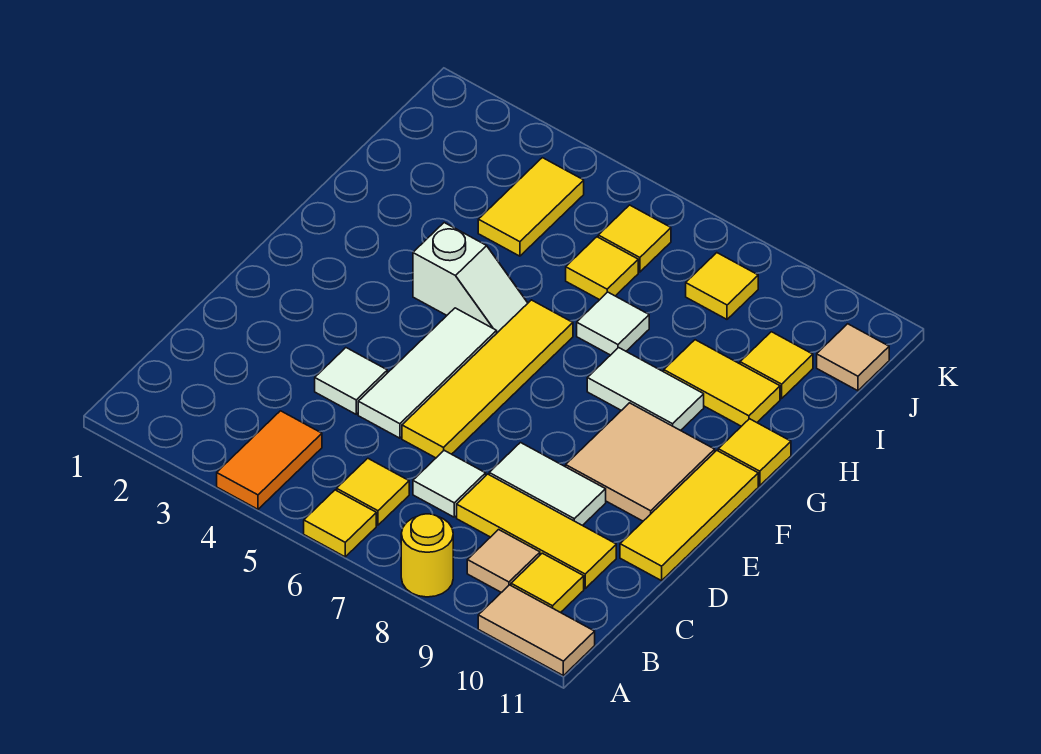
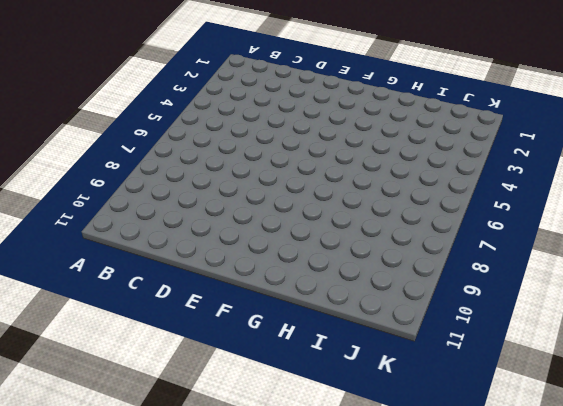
none -> orange 1x2 tile [217,411,322,509]
none -> yellow 1x1 tile [304,490,376,557]
none -> yellow 1x1 round brick [401,514,453,597]

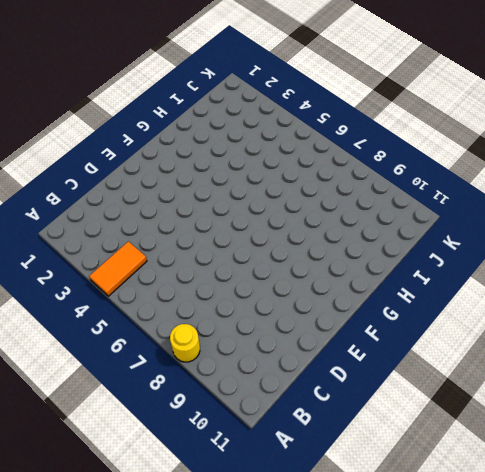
none -> yellow 1x1 tile [304,490,376,557]
none -> tan 1x2 tile [478,585,595,675]
none -> yellow 1x1 tile [337,458,409,525]

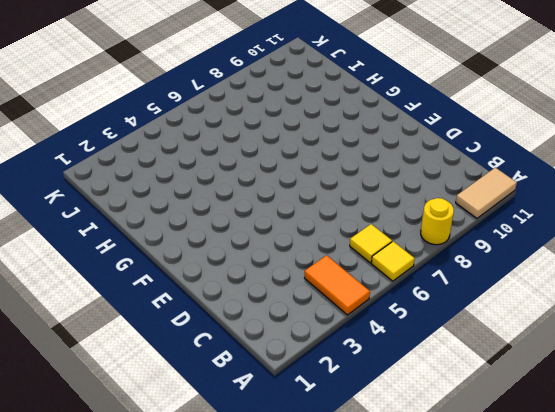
none -> tan 1x1 tile [467,530,540,593]
none -> yellow 1x1 tile [511,553,584,613]
none -> white 1x1 tile [413,450,486,517]

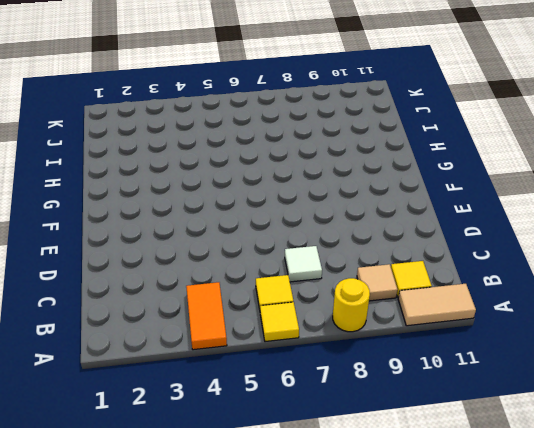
none -> yellow 1x3 tile [457,474,616,588]
none -> white 1x1 tile [315,348,387,414]
none -> white 1x3 tile [358,308,497,438]

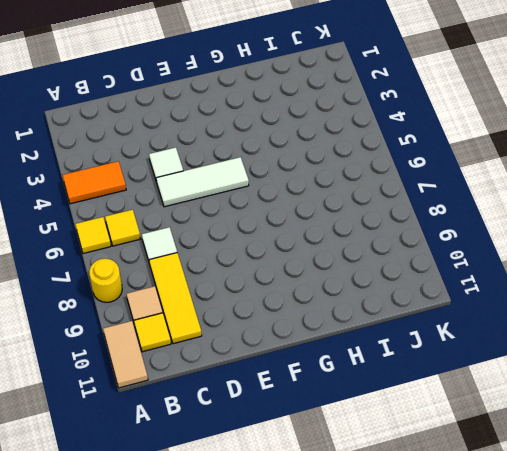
none -> yellow 1x4 tile [402,300,573,458]
none -> white 1x2 tile [489,443,606,526]
none -> yellow 1x3 tile [620,451,758,581]

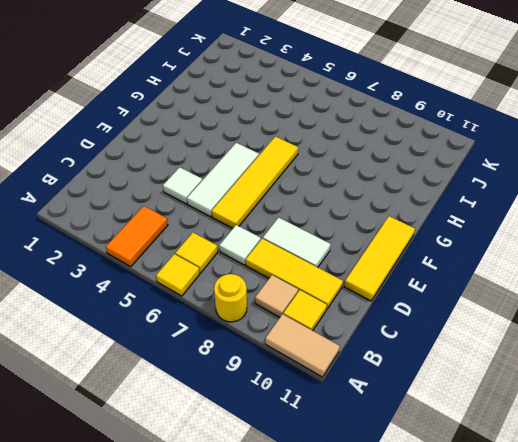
none -> tan 2x2 tile [566,403,715,521]
none -> white 1x2 slope [413,223,528,333]
none -> white 1x2 tile [587,348,704,431]

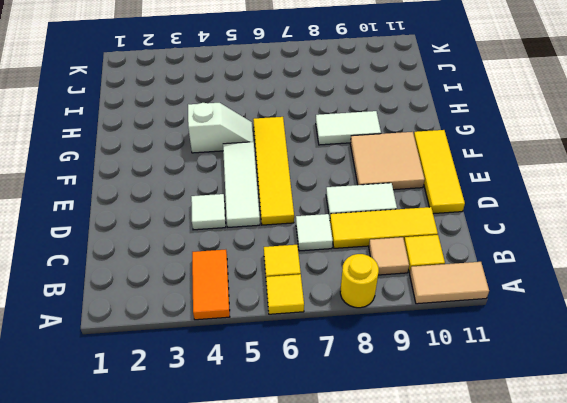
none -> yellow 1x1 tile [718,419,791,486]
none -> white 1x1 tile [577,292,649,355]
none -> yellow 1x2 tile [664,340,780,426]

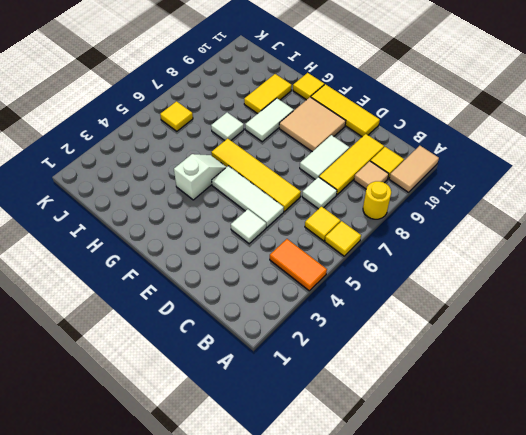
none -> yellow 1x2 tile [478,158,584,256]
none -> yellow 1x1 tile [566,237,638,300]
none -> yellow 1x1 tile [740,332,813,399]

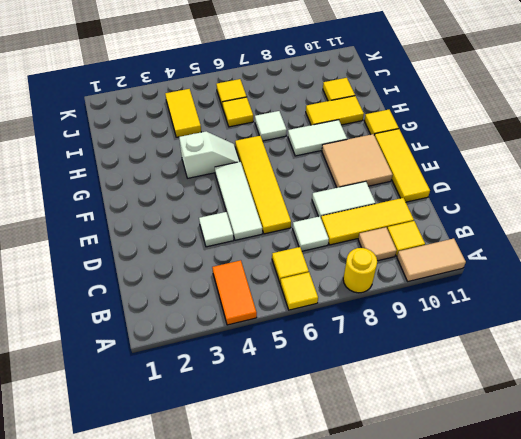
none -> yellow 1x1 tile [686,253,758,319]
none -> tan 1x1 tile [817,324,889,391]

